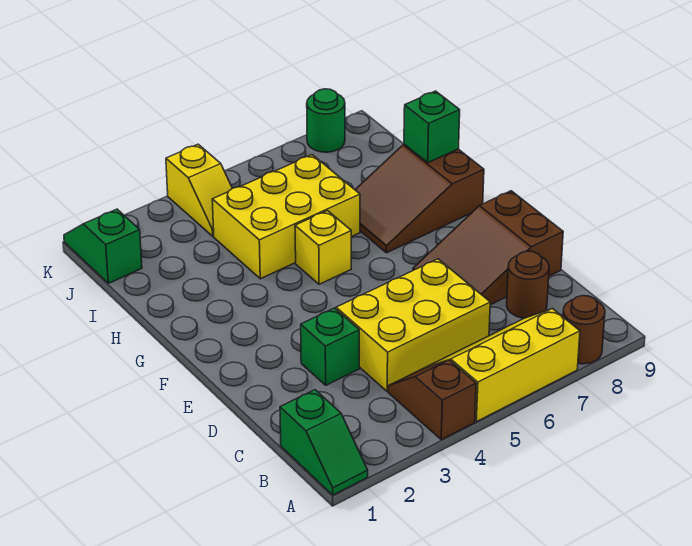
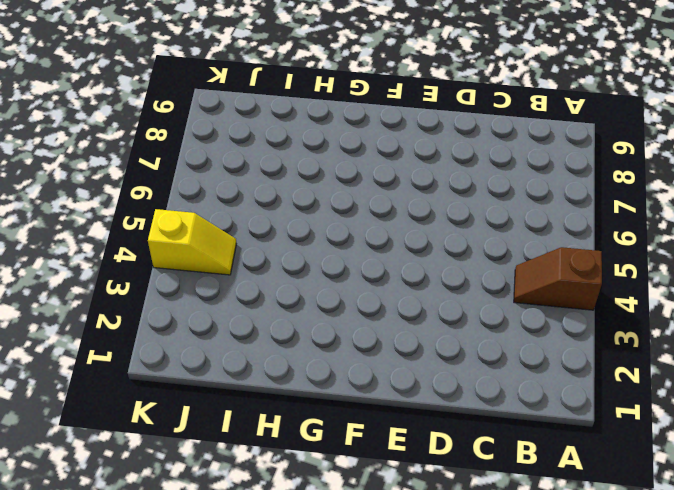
none -> green 1x2 slope [280,390,368,495]
none -> yellow 2x3 slope [425,309,580,422]
none -> brown 1x1 round brick [563,296,605,364]

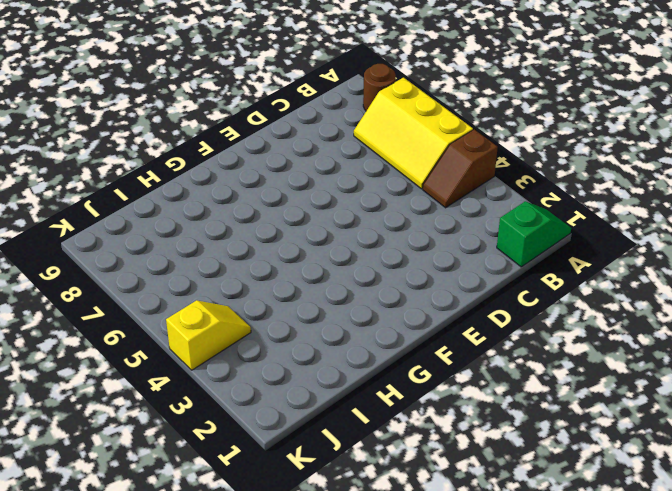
none -> yellow 2x3 brick [336,259,490,392]
none -> brown 1x1 round brick [507,251,549,318]
none -> green 1x1 brick [301,308,359,385]

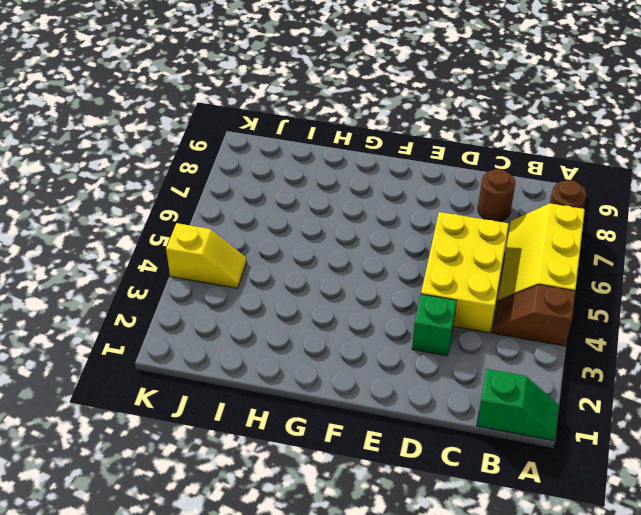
none -> brown 2x3 slope [413,191,563,305]
none -> yellow 1x1 brick [295,211,351,284]
none -> brown 2x3 slope [355,144,484,253]

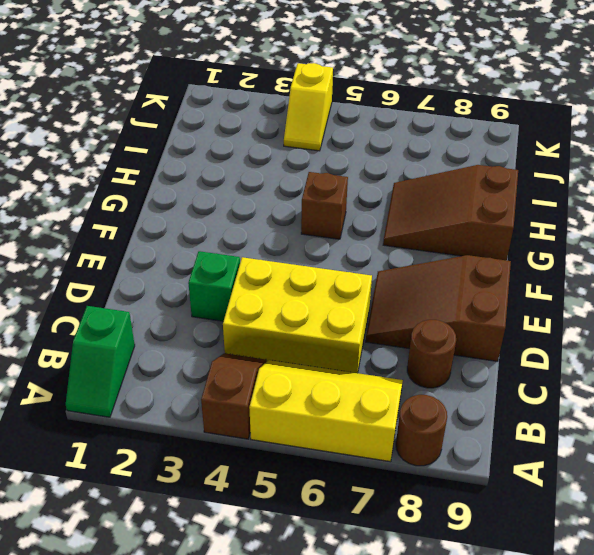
brown 1x1 brick [301,172,348,239] -> yellow 1x1 brick [295,211,351,284]
none -> yellow 2x3 brick [212,155,360,279]
none -> green 1x2 slope [64,209,142,283]
none -> green 1x1 round brick [307,89,345,152]

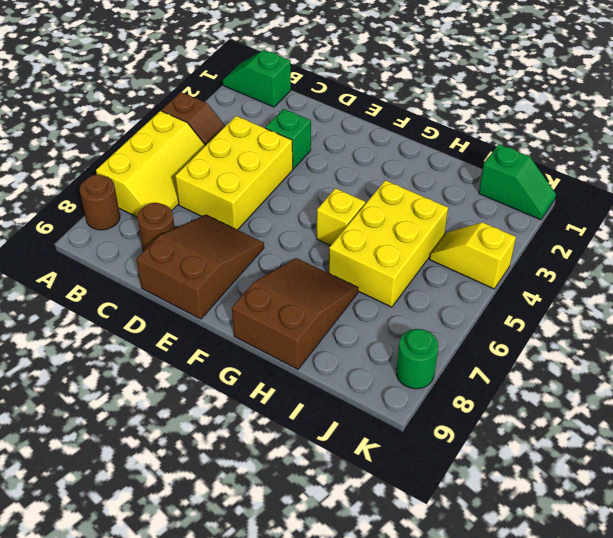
none -> green 1x1 brick [404,91,460,163]

